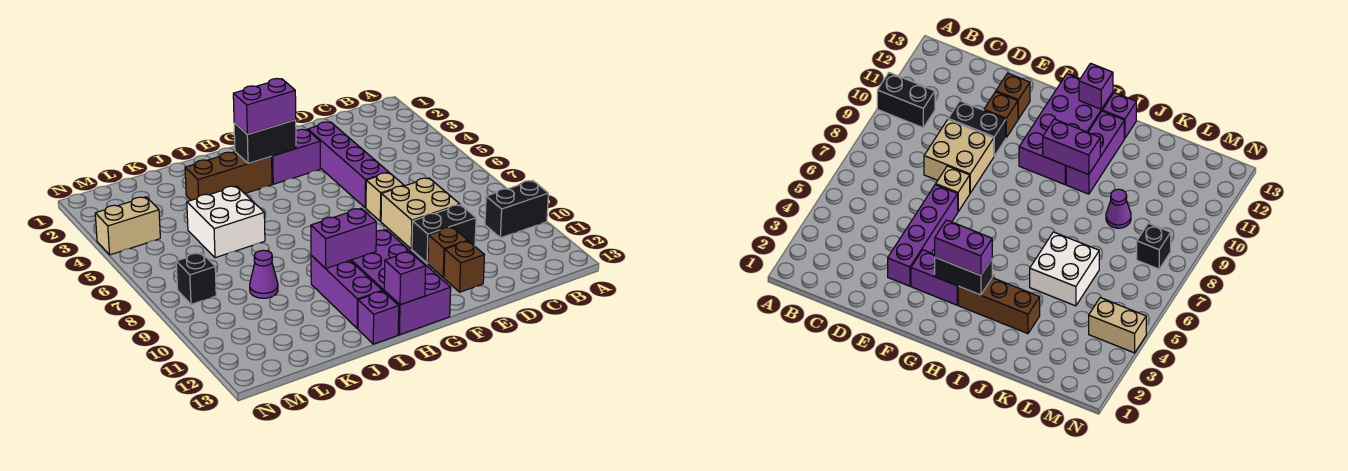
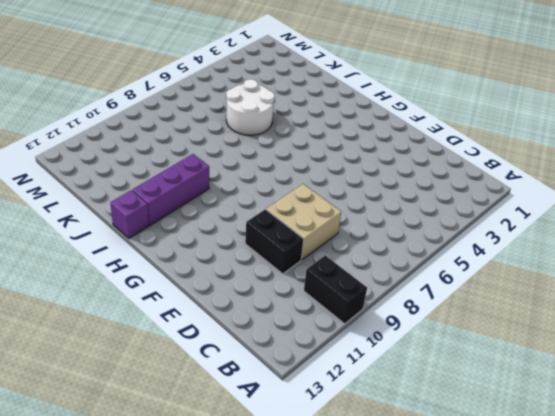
white 2x2 round brick [226,79,274,135] -> white 2x2 brick [187,186,265,258]
none -> purple 1x4 brick [308,122,389,208]
none -> tan 1x1 brick [366,173,404,221]
none -> brown 1x1 brick [428,227,468,278]

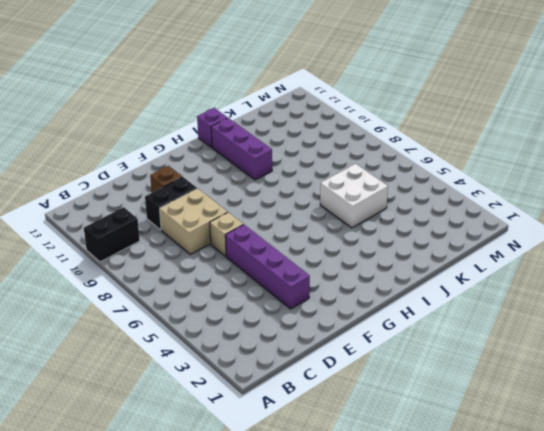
none -> brown 1x1 brick [444,241,484,292]
none -> purple 1x2 brick [271,129,320,184]
none -> purple 2x4 brick [350,230,451,335]

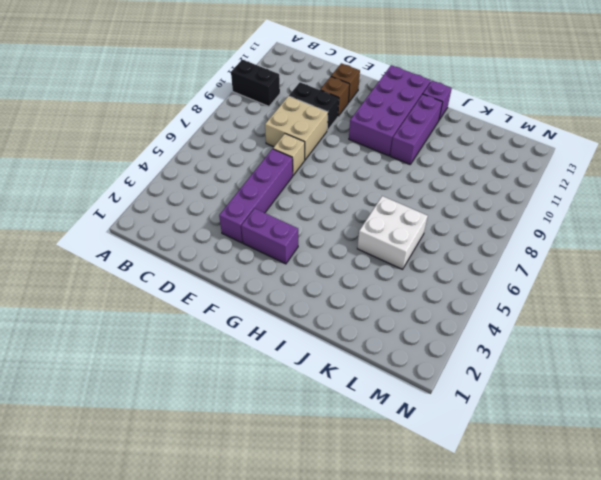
none -> brown 1x3 brick [185,152,272,200]
none -> purple 1x1 cone [250,250,278,298]
none -> tan 1x2 brick [95,197,160,255]

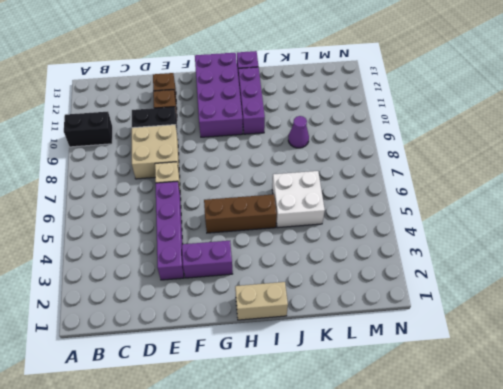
brown 1x3 brick [204,194,277,233] -> brown 1x3 brick moved to [185,152,272,200]
tan 1x2 brick [235,282,288,320] -> tan 1x2 brick moved to [95,197,160,255]
none -> black 1x1 brick [176,253,216,304]
none -> black 1x2 brick [234,120,296,164]
none -> purple 1x2 brick [311,208,376,268]

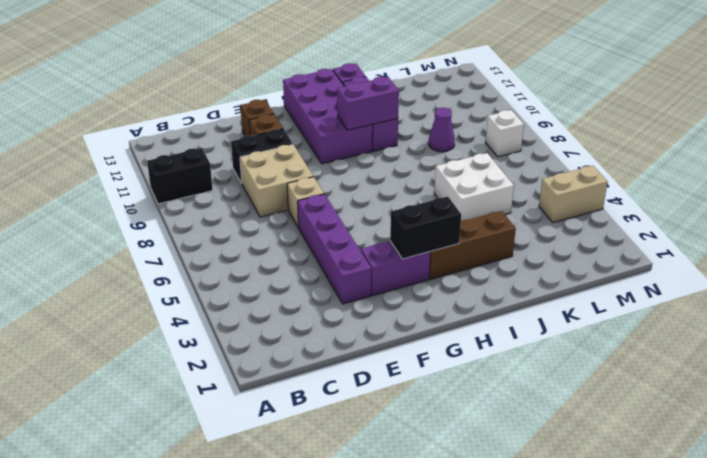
white 1x1 brick [486,110,524,157] -> black 1x1 brick [176,253,216,304]
none -> purple 1x1 brick [384,252,426,305]
none -> purple 1x2 brick [233,79,296,134]

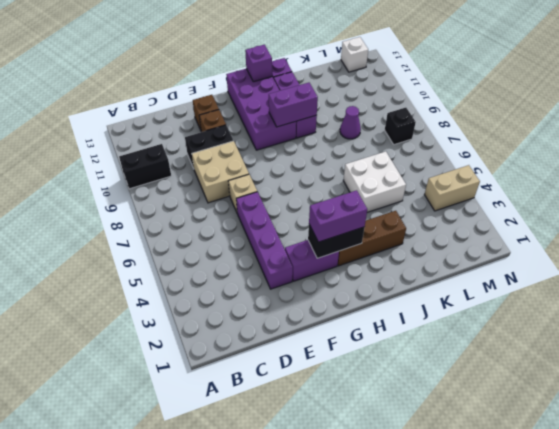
white 1x1 brick [341,37,368,72] -> none

